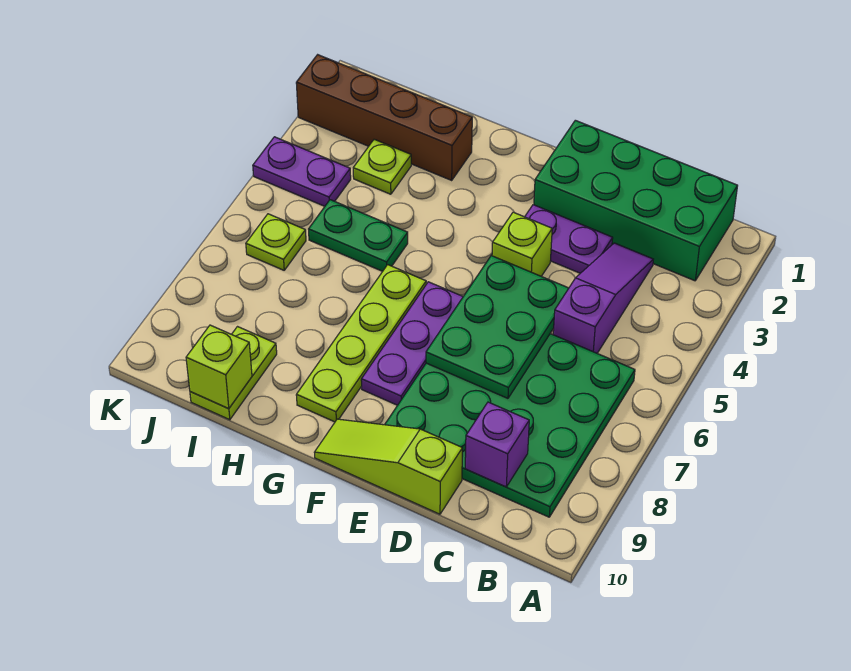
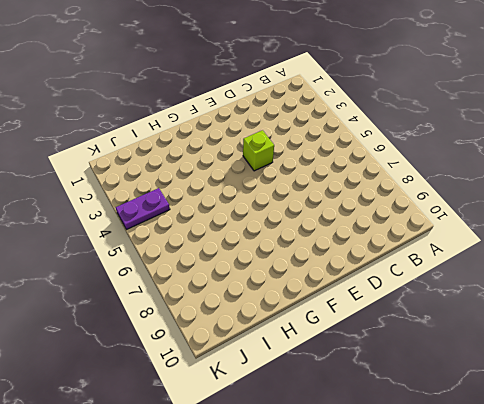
none -> green 2x4 brick [534,120,737,281]
none -> green 4x4 plate [385,334,635,517]
none -> purple 1x3 slope [553,243,653,353]

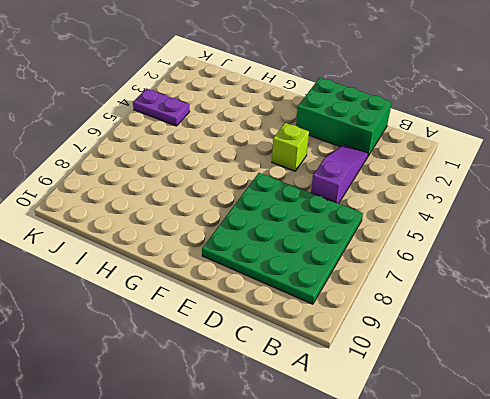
green 2x3 brick [296,78,392,156] -> green 2x4 brick [534,120,737,281]
none -> purple 1x2 plate [525,205,613,273]
none -> lime 1x3 slope [314,419,462,514]
none -> purple 1x3 plate [361,282,463,405]

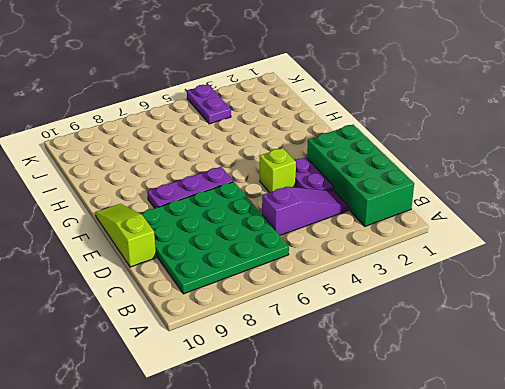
none -> lime 1x4 plate [296,265,426,422]
none -> brown 1x4 brick [296,55,472,180]
none -> green 1x2 plate [309,200,408,271]

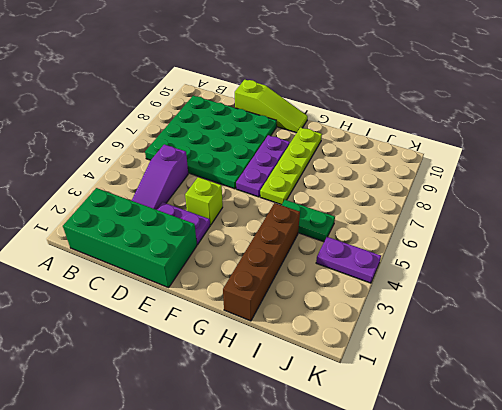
brown 1x4 brick [223,203,300,321] -> brown 1x4 brick turned to [296,55,472,180]
none -> lime 1x1 plate [353,139,411,194]
none -> lime 1x2 plate [190,327,277,420]
none -> lime 1x1 plate [246,214,306,270]

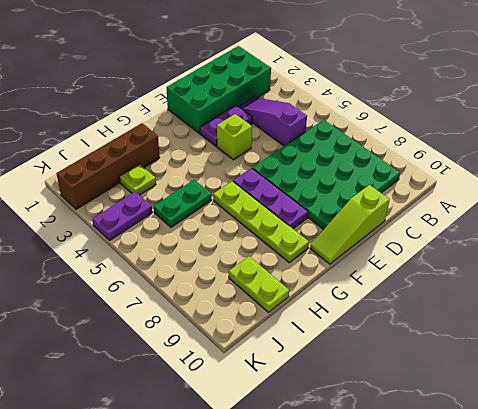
none -> lime 1x1 plate [246,214,306,270]
none -> purple 1x1 brick [465,402,529,487]
none -> green 2x3 plate [426,256,569,398]

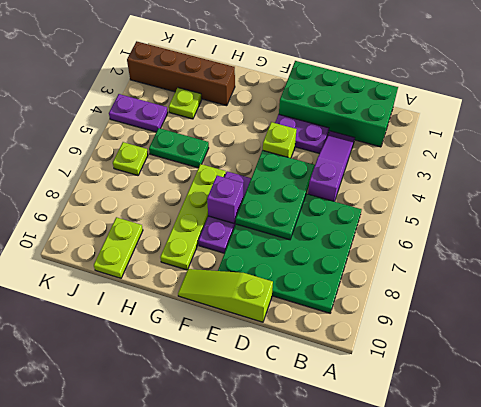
purple 1x1 brick [207,175,243,223] -> purple 1x1 brick moved to [465,402,529,487]
none -> lime 1x1 brick [186,325,252,409]

